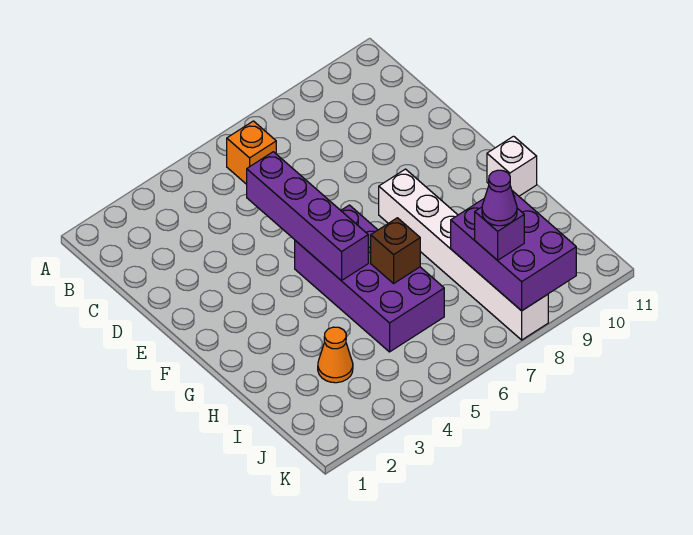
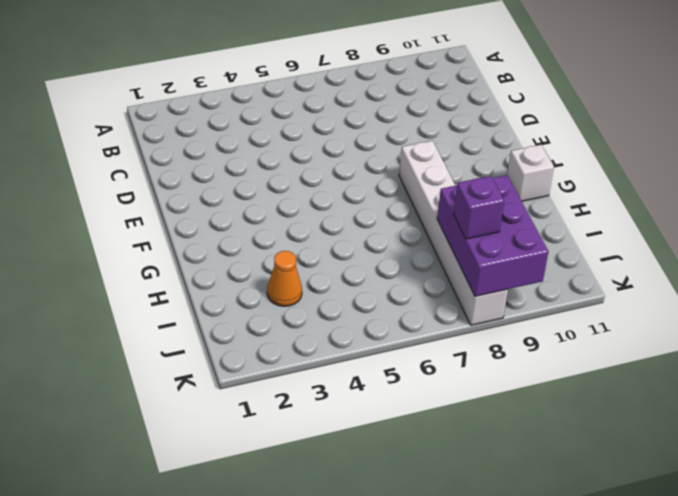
none -> orange 1x1 brick [227,121,276,184]
none -> purple 2x4 brick [295,205,444,352]

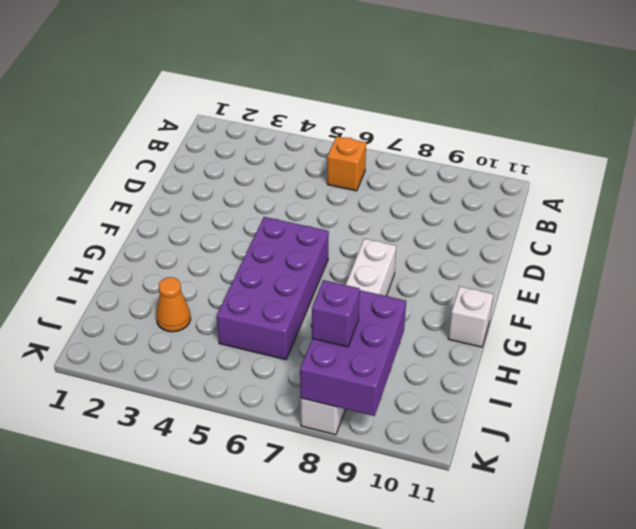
none -> purple 1x4 brick [247,152,368,281]
none -> brown 1x1 brick [371,218,420,283]

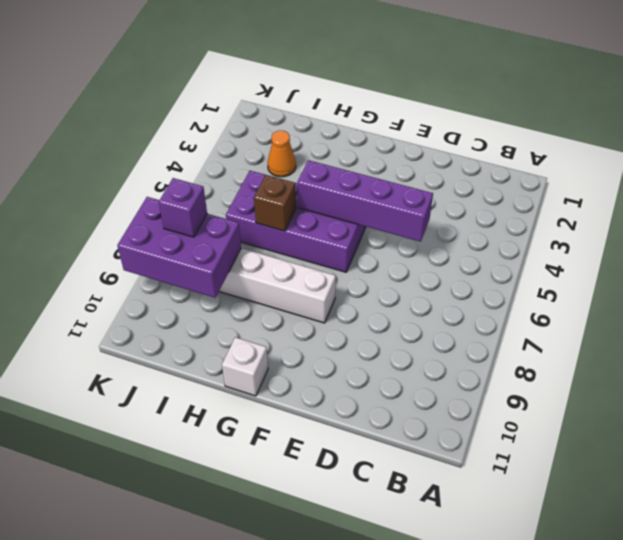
none -> orange 1x1 brick [227,121,276,184]
none -> purple 1x1 cone [482,170,517,226]

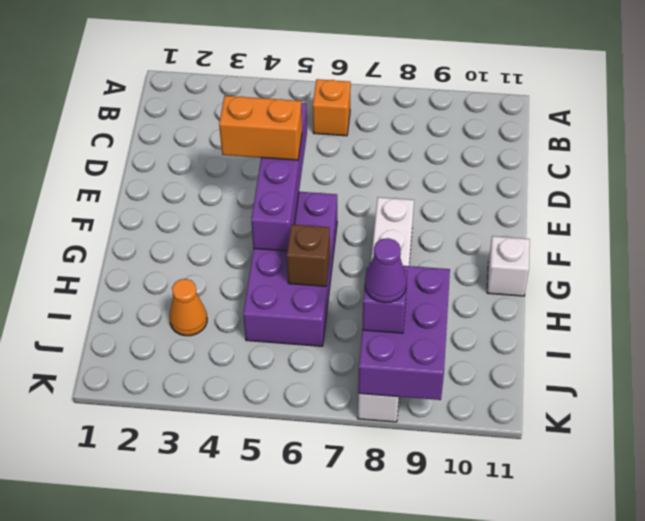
orange 1x2 brick [219,96,302,160] -> none

